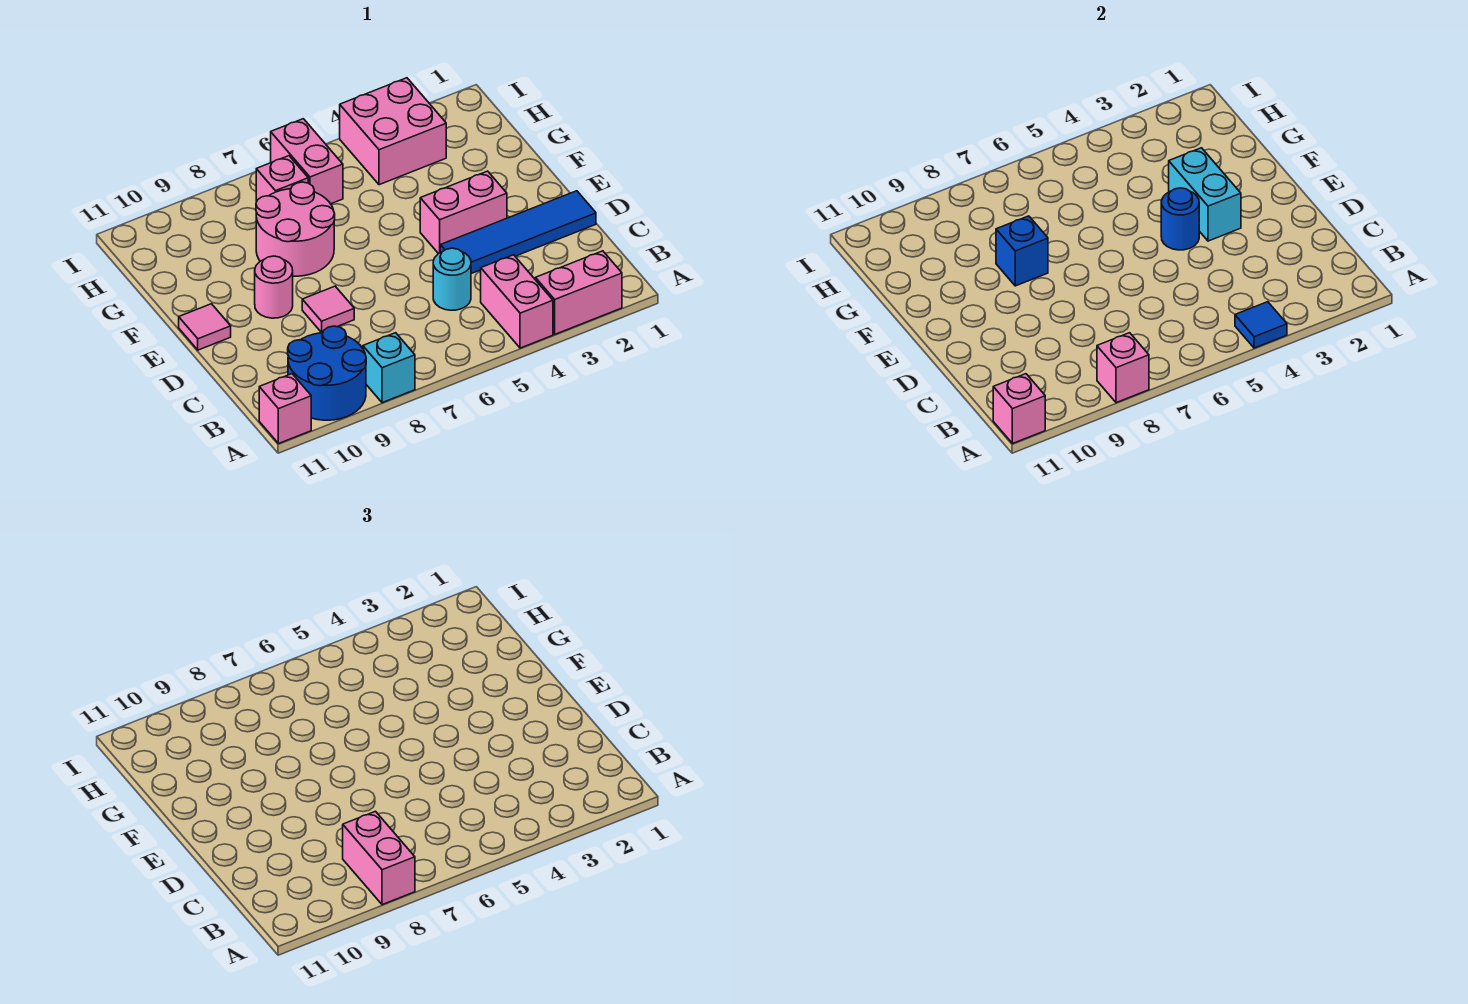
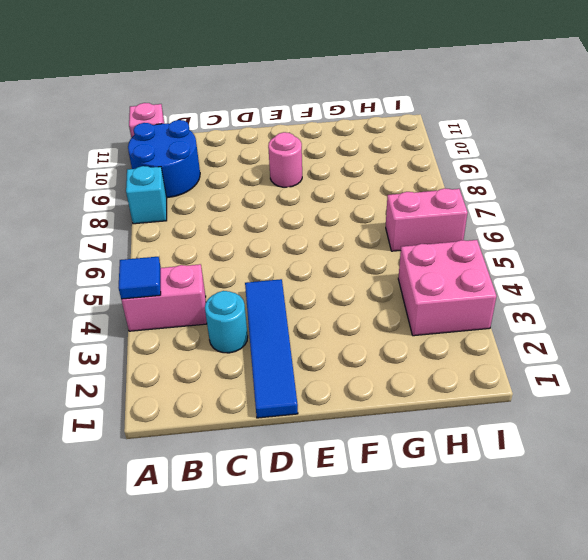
cyan 1x1 round brick [205,291,248,353] -> cyan 1x1 round brick moved to [433,248,471,310]
none -> pink 1x2 brick [535,251,622,334]
none -> pink 1x1 tile [302,286,354,332]
none -> pink 1x2 brick [420,171,507,254]

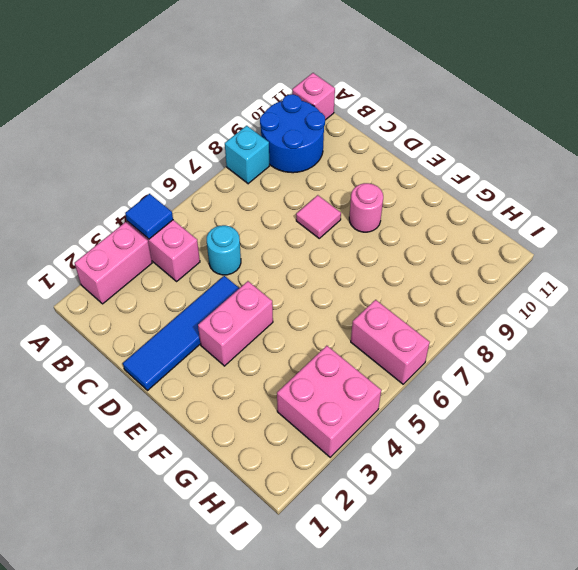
none -> pink 1x1 tile [179,304,231,350]
none -> pink 2x2 round brick [256,182,335,276]
none -> pink 1x1 brick [256,156,308,202]

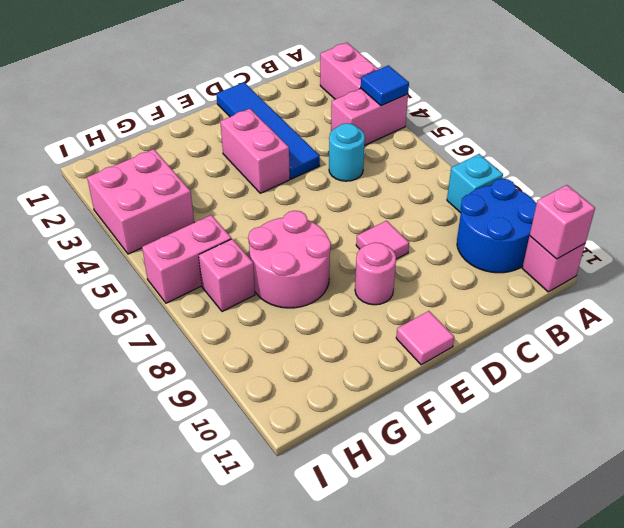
none -> pink 1x1 brick [1097,333,1149,403]
none -> cyan 1x2 brick [1169,148,1241,241]
none -> blue 1x1 round brick [1161,188,1199,250]

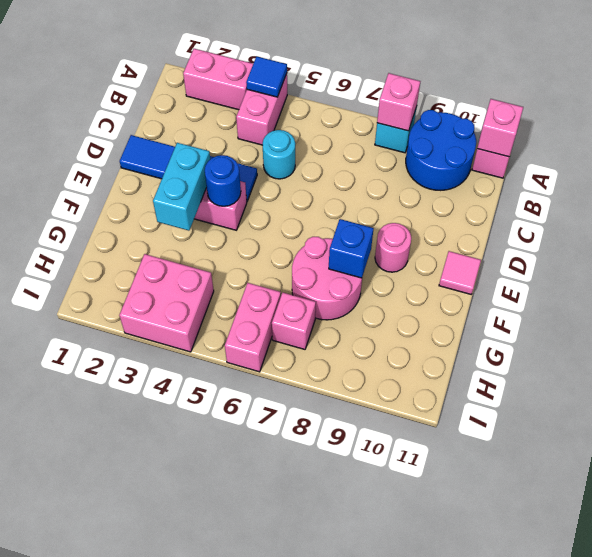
none -> pink 1x1 tile [302,286,354,332]
none -> pink 1x2 brick [343,811,415,905]

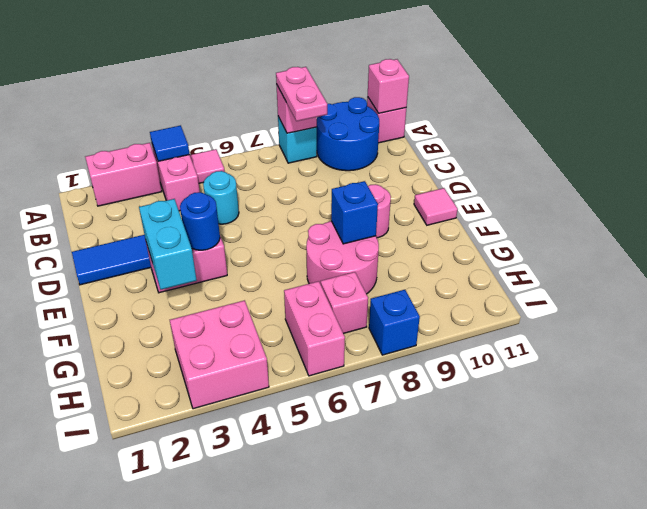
pink 1x1 tile [190,149,225,183] -> pink 1x1 tile moved to [302,286,354,332]
pink 1x2 plate [276,67,327,121] -> pink 1x2 brick [343,811,415,905]
blue 1x1 brick [369,290,420,355] -> none

